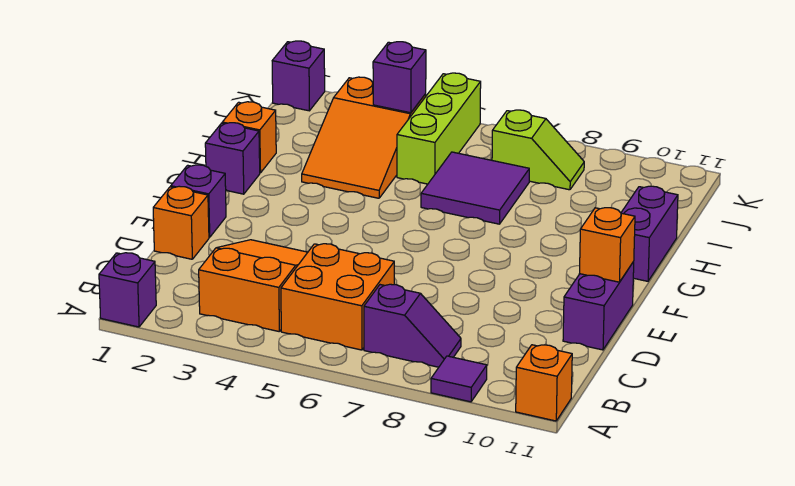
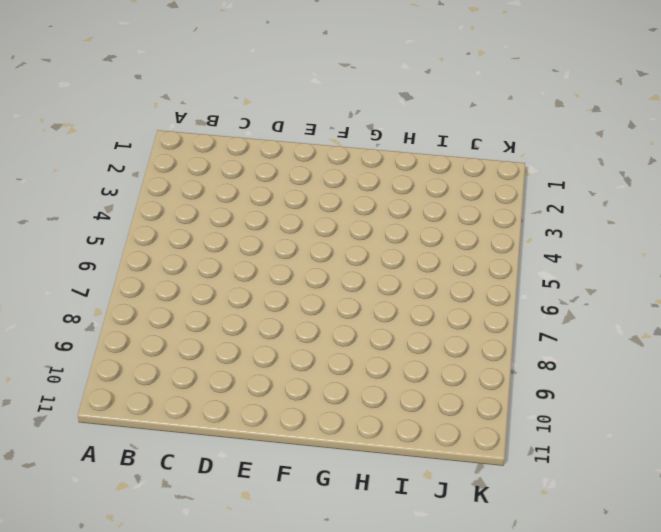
none -> purple 1x1 brick [99,253,156,327]
none -> purple 1x1 tile [431,356,487,402]
none -> orange 1x1 brick [516,345,572,421]

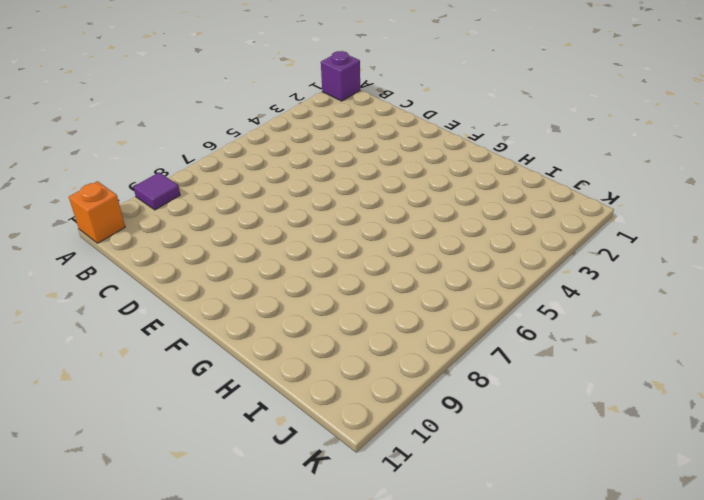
none -> orange 2x3 slope [199,240,308,331]
none -> orange 2x2 brick [281,244,394,350]
none -> purple 1x2 slope [364,284,461,367]

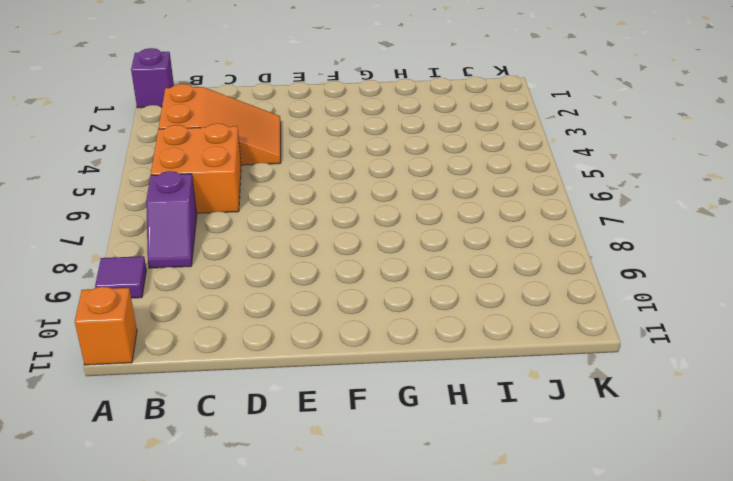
none -> orange 1x1 brick [153,186,209,259]
none -> purple 1x2 brick [563,262,634,350]
none -> purple 1x1 brick [171,165,226,237]

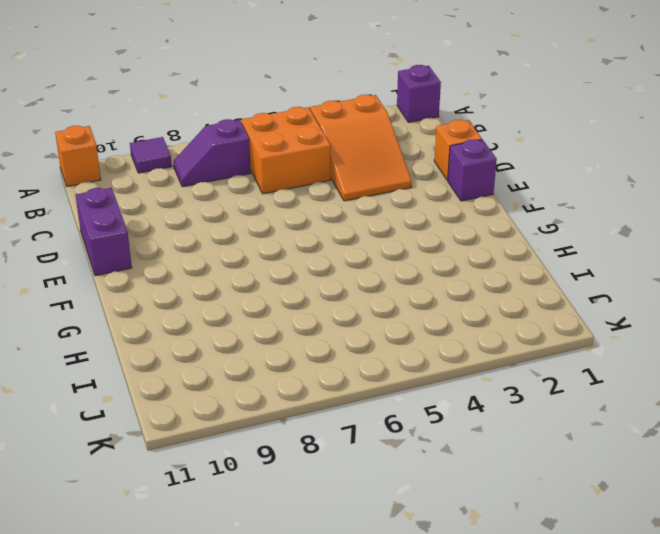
none -> purple 1x1 brick [205,123,260,194]
none -> purple 1x2 brick [621,186,678,281]
none -> orange 1x1 brick [222,102,276,173]

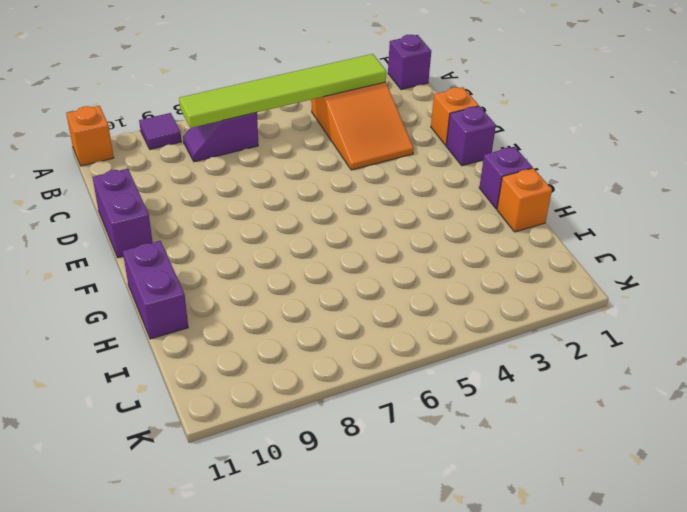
lime 1x6 tile [179,54,386,128] -> none
none -> orange 2x2 brick [281,244,394,350]
none -> orange 2x3 slope [302,77,426,198]
none -> purple 2x2 tile [421,152,529,224]

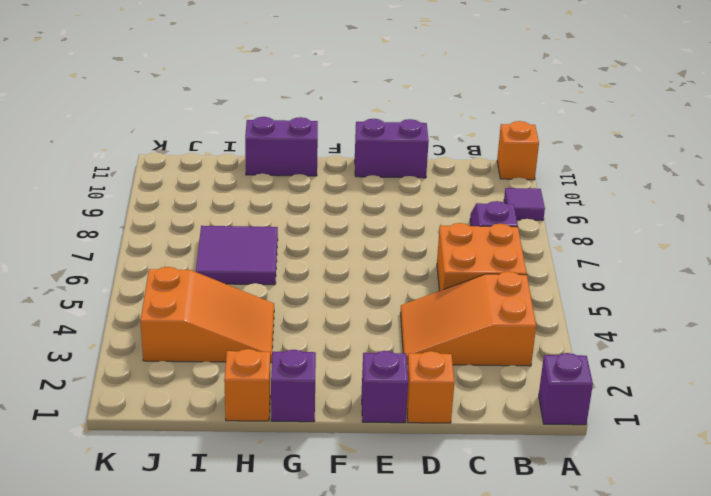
none -> lime 1x3 brick [397,73,481,184]
none -> lime 1x2 slope [492,110,584,190]
none -> purple 1x1 brick [272,41,325,111]

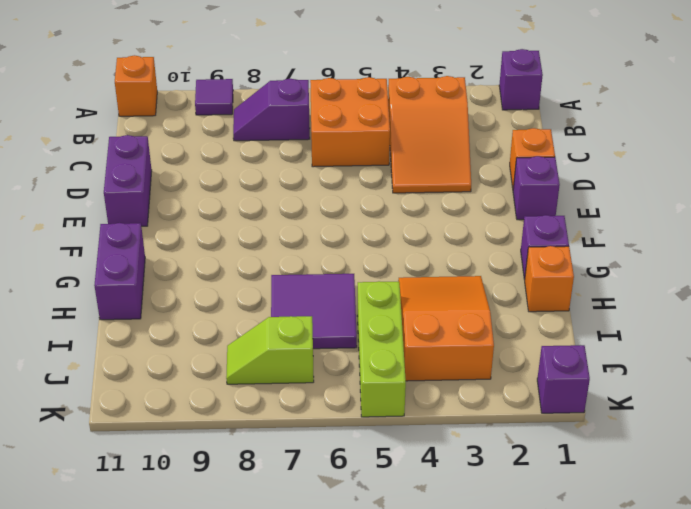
none -> orange 1x1 brick [580,208,635,282]
none -> purple 1x1 brick [373,42,426,113]

